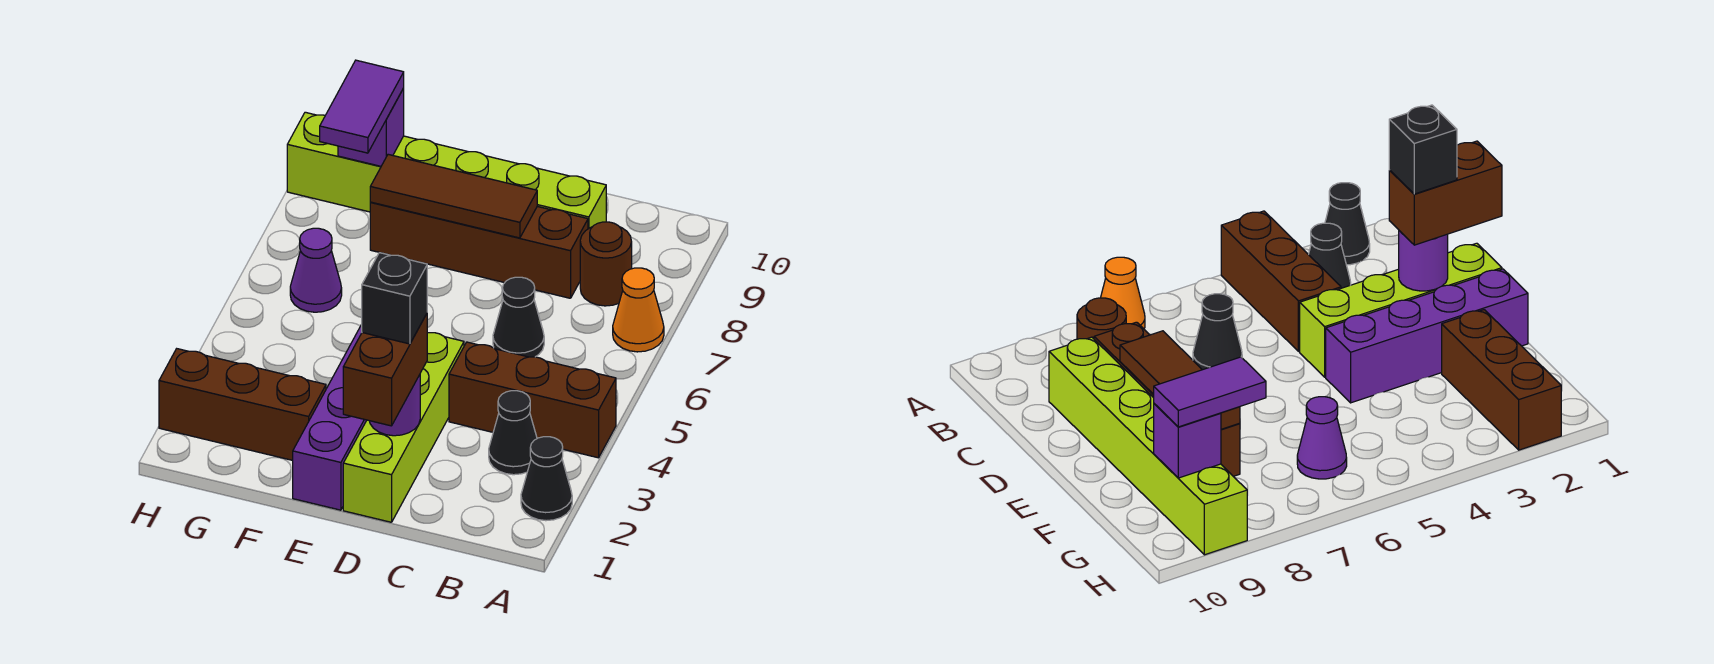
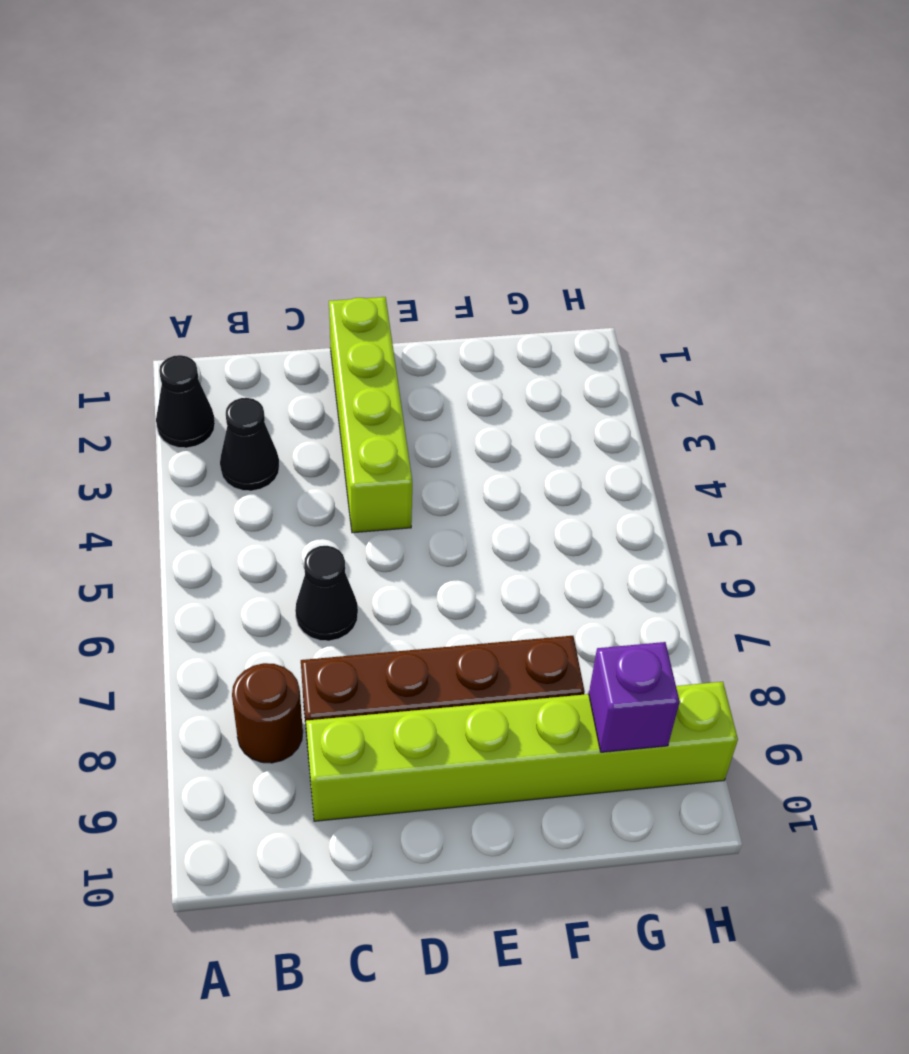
none -> brown 1x3 brick [449,342,616,458]
none -> orange 1x1 cone [613,268,664,352]
none -> purple 1x4 brick [293,325,367,510]

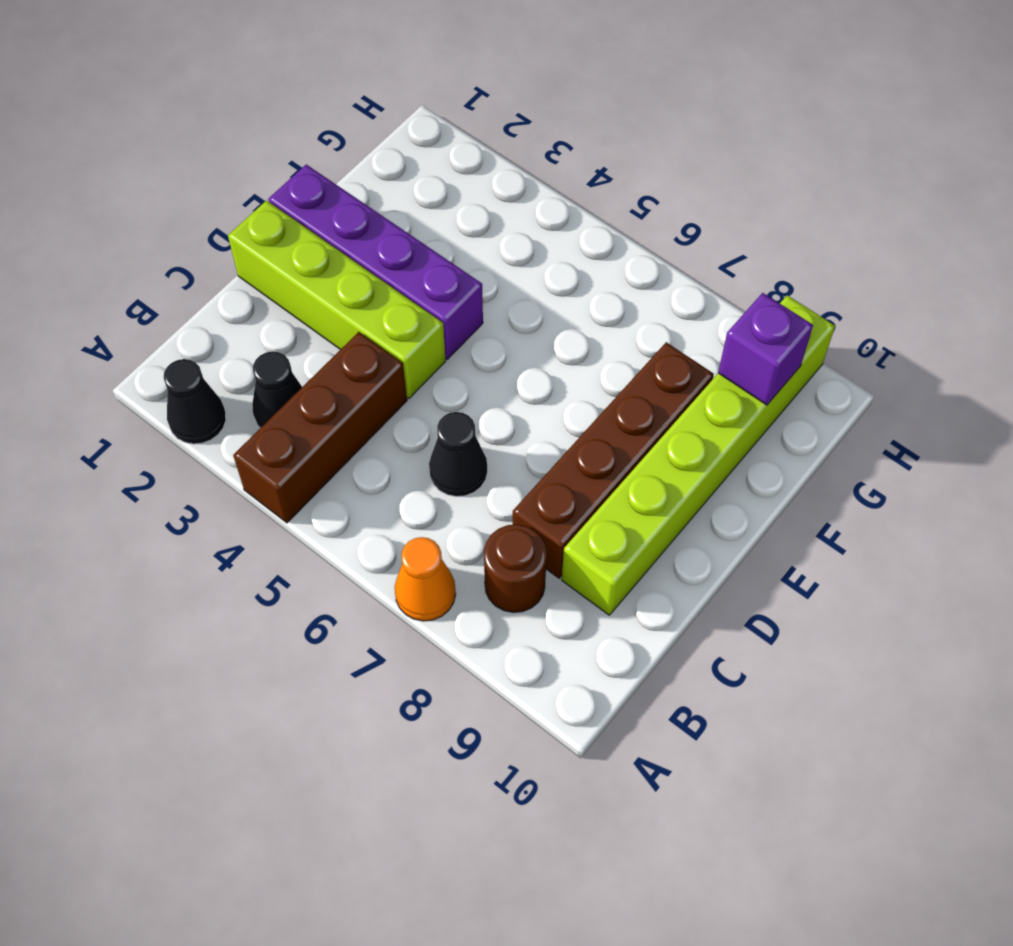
none -> brown 1x3 brick [159,349,326,460]
none -> purple 1x1 cone [290,228,342,312]
none -> purple 1x1 round brick [370,375,420,436]

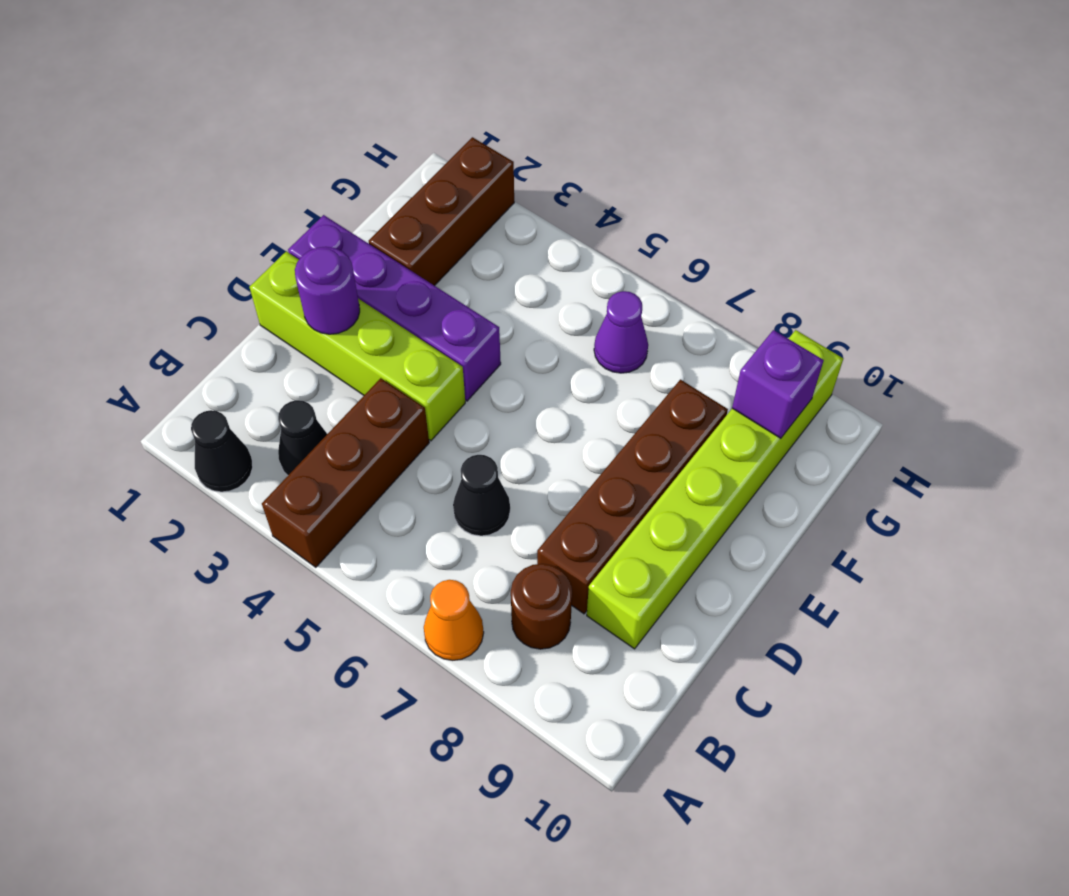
none -> brown 1x3 tile [370,154,537,238]
none -> brown 1x2 brick [343,314,427,426]
none -> purple 1x2 tile [320,60,404,153]

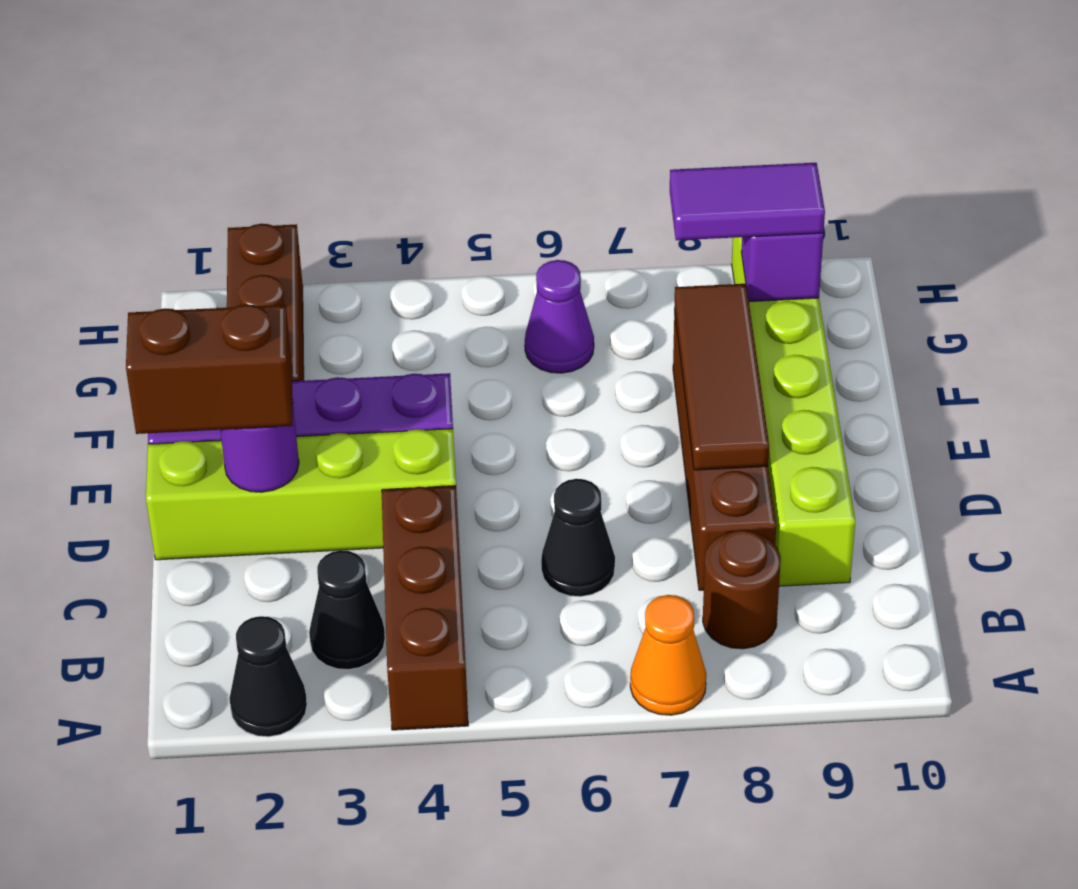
none -> black 1x1 brick [362,253,427,344]

